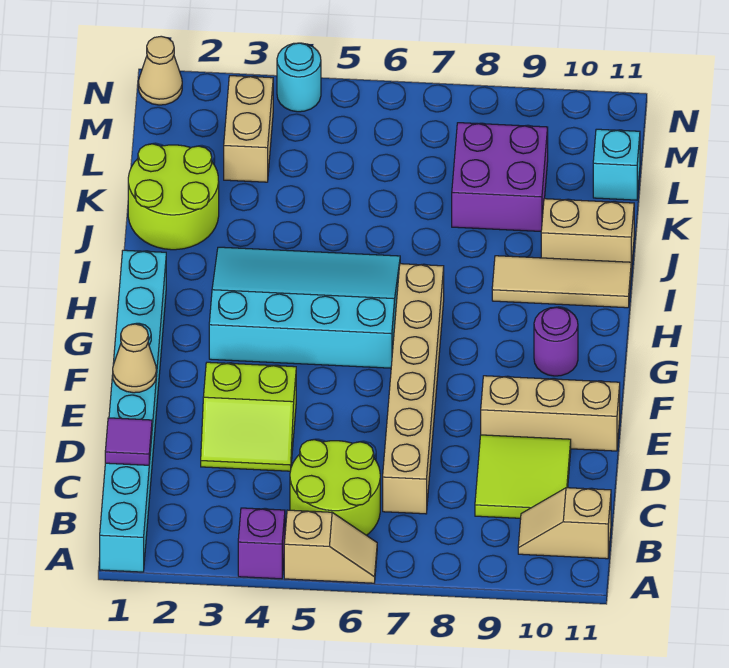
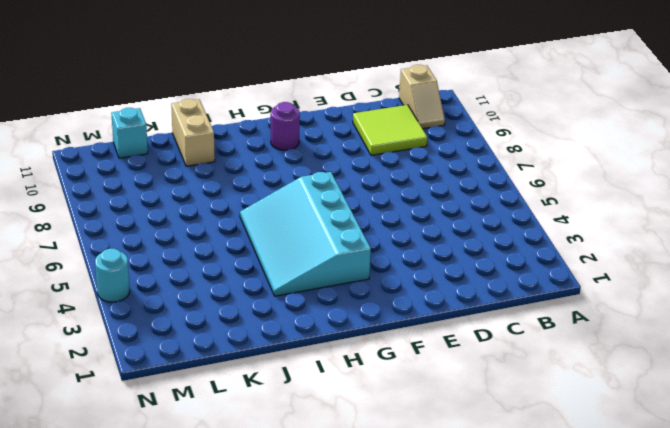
none -> cyan 1x8 brick [100,250,166,572]
none -> purple 1x1 brick [238,508,285,579]
none -> tan 1x2 slope [284,510,377,583]

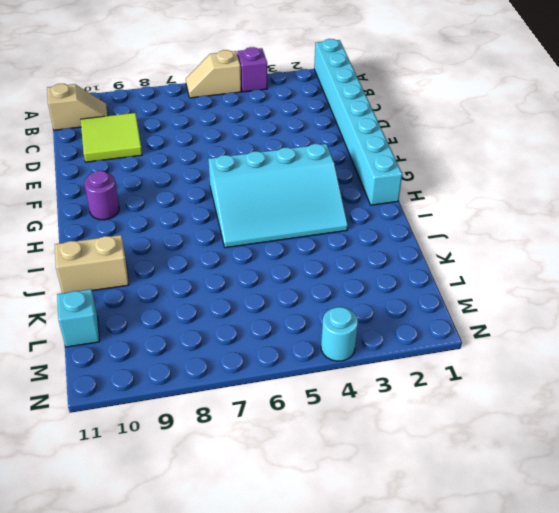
none -> lime 2x2 round brick [290,440,380,535]
none -> tan 1x6 brick [383,264,444,514]
none -> lime 2x2 slope [201,362,296,471]

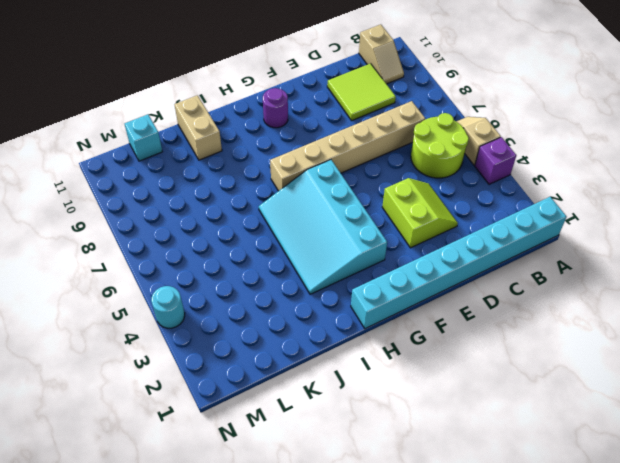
none -> tan 1x3 brick [481,376,620,451]
none -> tan 1x3 tile [492,256,631,308]
none -> lime 2x2 round brick [128,144,219,250]

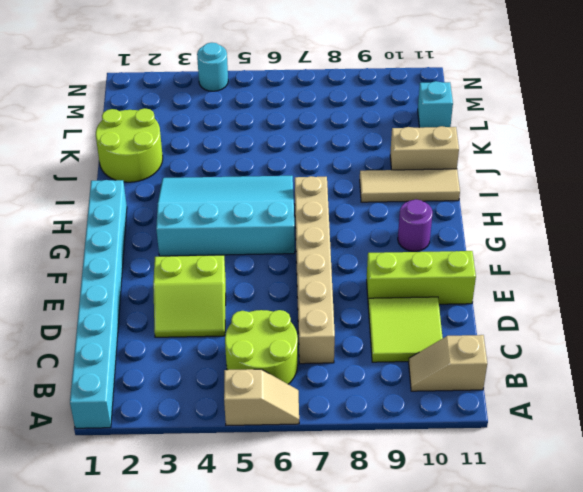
lime 1x3 brick [367,251,476,304] -> tan 1x3 brick [481,376,620,451]
none -> purple 1x1 brick [238,508,285,579]
none -> purple 2x2 brick [452,123,548,231]
none -> tan 1x2 brick [224,76,273,182]

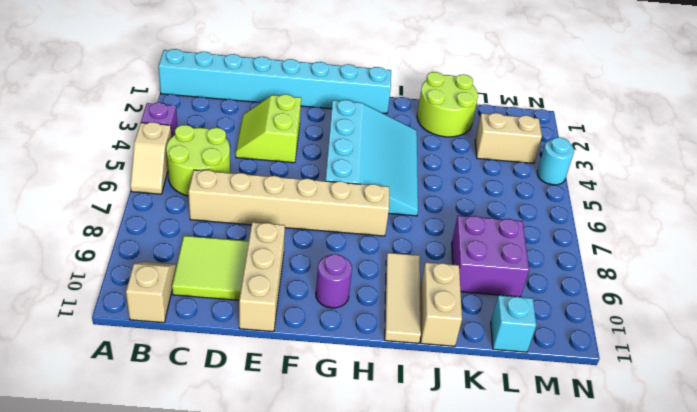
none -> tan 1x1 cone [138,36,182,105]
none -> purple 1x1 tile [105,418,152,465]
none -> tan 1x1 cone [113,324,156,393]

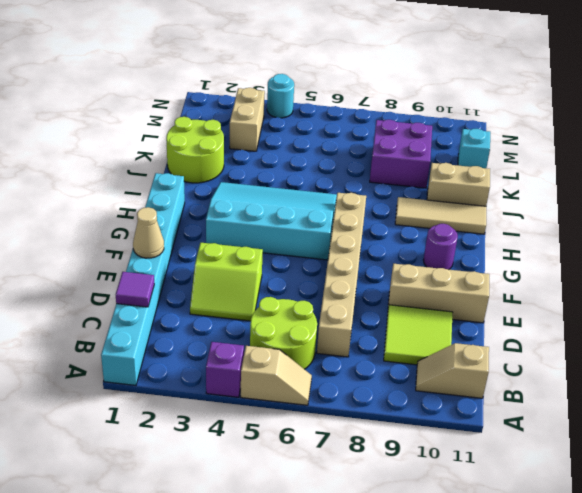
none -> tan 1x1 cone [138,36,182,105]

